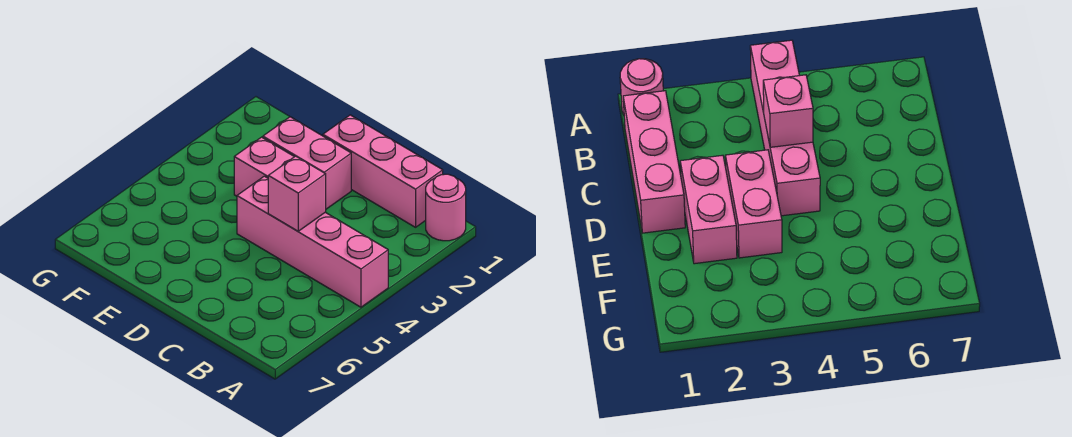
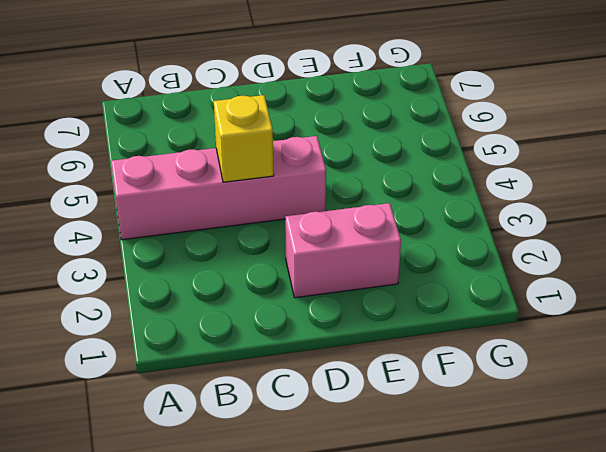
yellow 1x1 brick [214,95,274,182] -> pink 1x1 brick [268,156,326,231]
none -> pink 1x1 round brick [426,174,466,241]
none -> pink 1x3 brick [323,115,443,227]

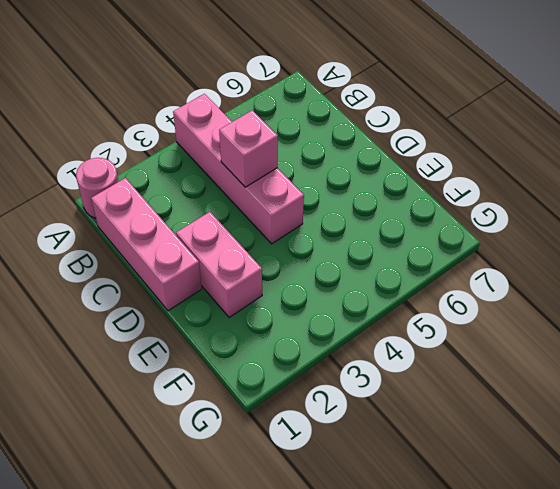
none -> pink 1x2 brick [234,137,294,196]

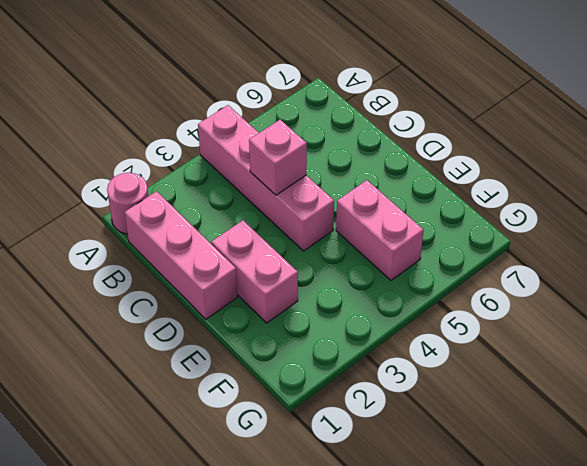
pink 1x2 brick [336,180,424,280] -> pink 1x2 brick moved to [234,137,294,196]

